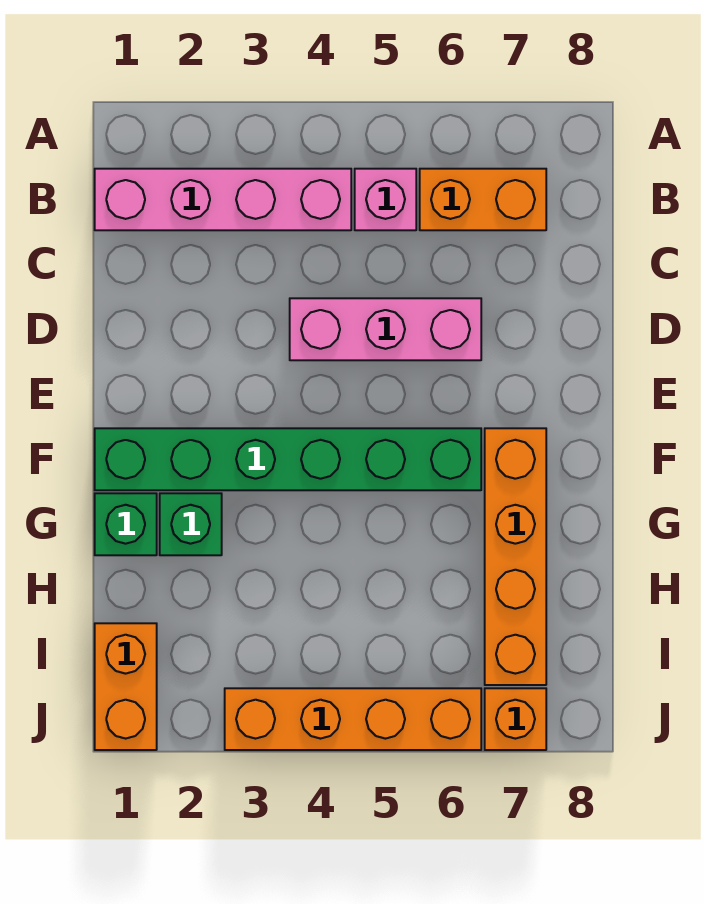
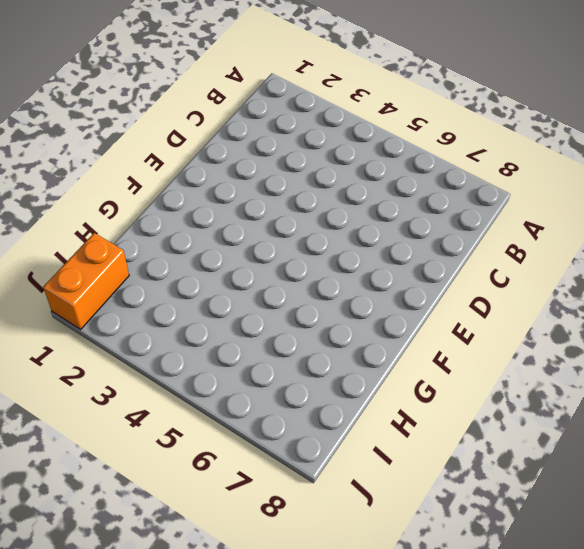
none -> pink 1x4 brick [95,169,351,230]
none -> pink 1x1 brick [355,169,416,230]

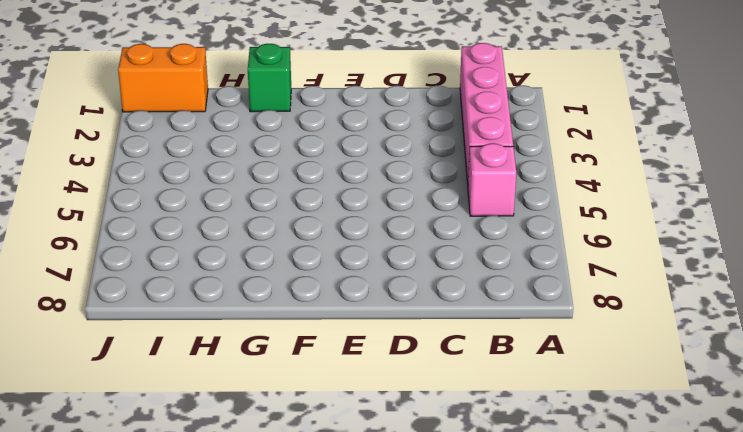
none -> orange 1x2 brick [420,169,546,230]
none -> pink 1x3 brick [290,298,481,360]

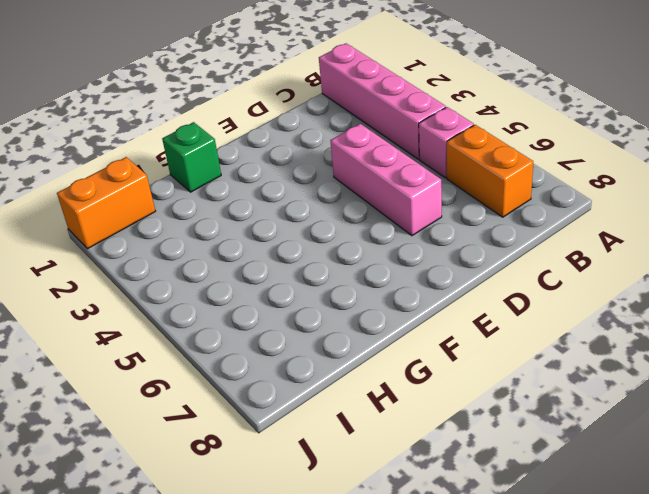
none -> green 1x6 brick [95,428,481,490]
none -> orange 1x4 brick [485,428,546,685]

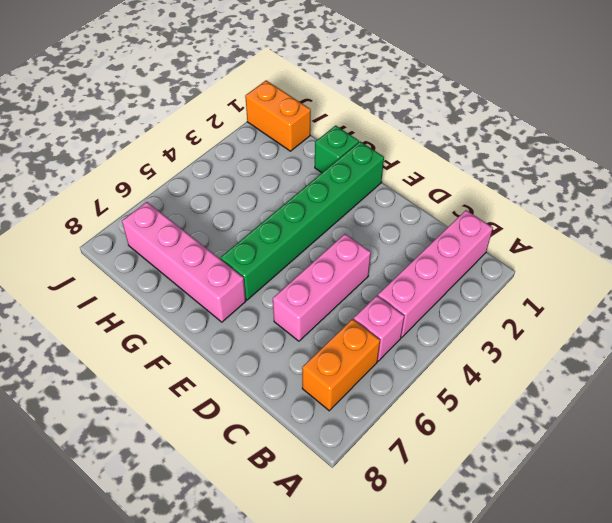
pink 1x4 brick [122,202,246,322] -> orange 1x4 brick [485,428,546,685]
none -> green 1x1 brick [160,493,222,555]
none -> orange 1x4 brick [225,688,481,750]

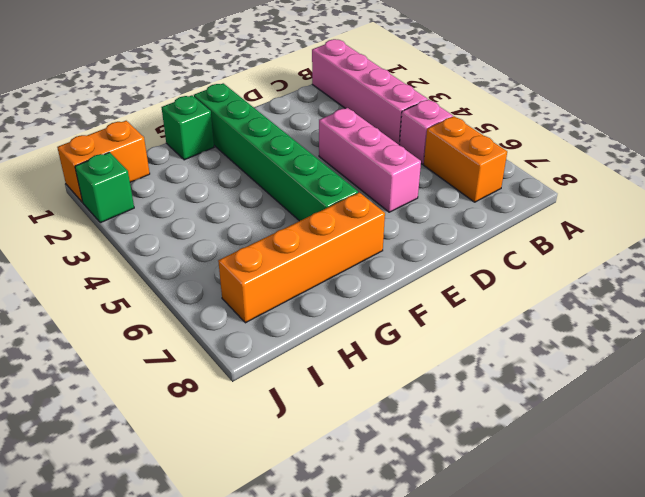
green 1x1 brick [75,152,134,223] -> green 1x1 brick moved to [160,493,222,555]
none -> orange 1x4 brick [225,688,481,750]
none -> orange 1x1 brick [485,688,546,750]

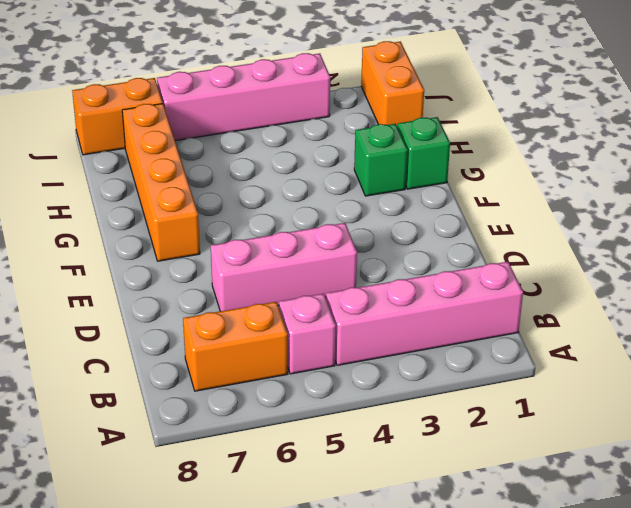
pink 1x4 brick [157,53,330,141] -> orange 1x4 brick [225,688,481,750]
orange 1x2 brick [72,78,163,155] -> orange 1x1 brick [485,688,546,750]
none -> green 1x6 brick [95,428,481,490]

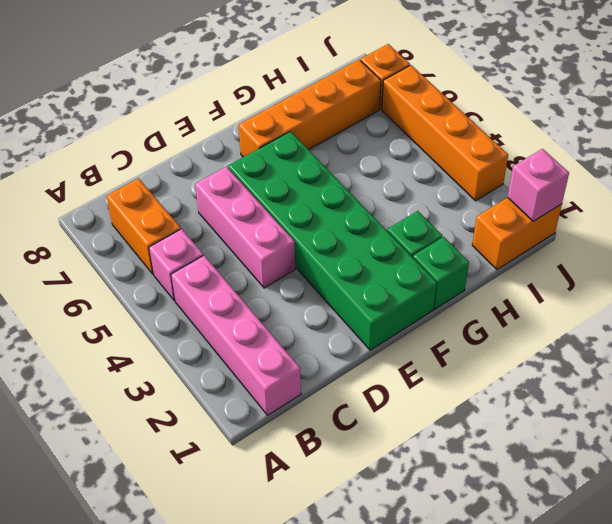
green 2x6 brick [228,131,437,350] -> green 1x6 brick [95,428,481,490]
pink 1x1 brick [508,149,569,221] -> none

